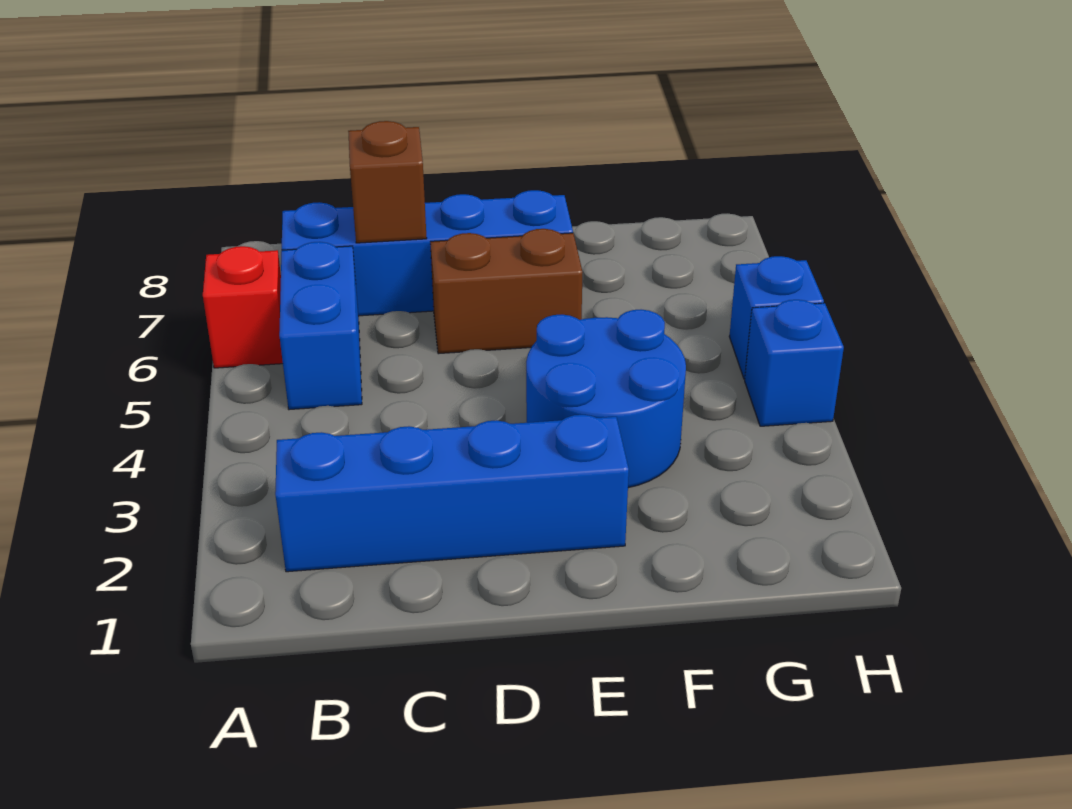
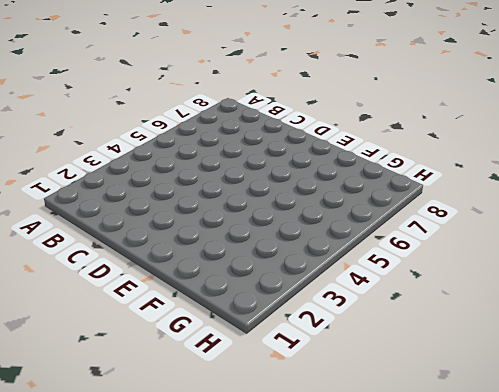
none -> red 1x1 brick [203,246,283,368]
none -> blue 1x4 brick [275,415,629,572]

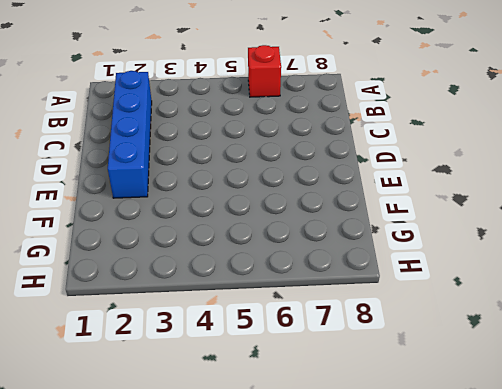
none -> blue 1x2 brick [279,242,362,410]
none -> blue 1x4 brick [282,190,573,316]

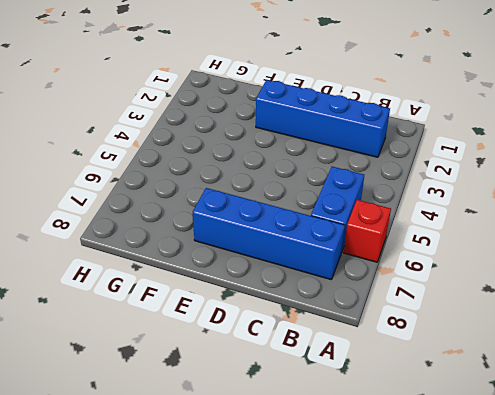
none -> brown 1x2 brick [430,229,583,354]
none -> blue 2x2 round brick [526,310,686,488]

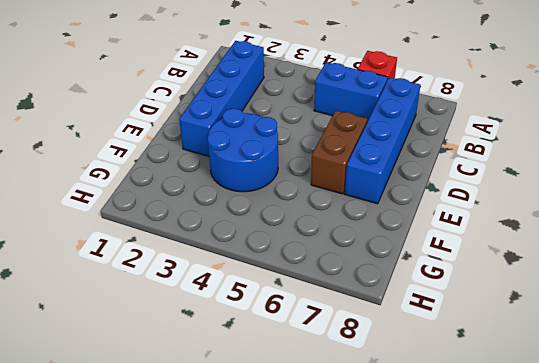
none -> blue 1x1 brick [745,300,844,426]
none -> blue 1x1 brick [729,256,824,379]

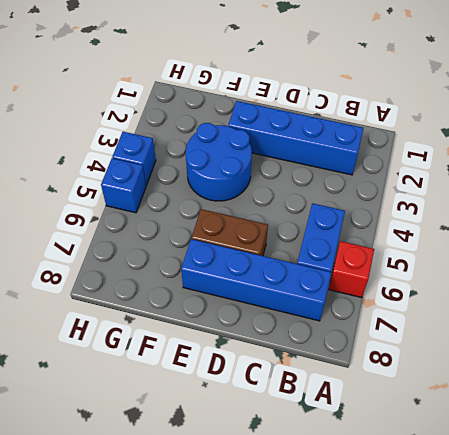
none -> brown 1x1 brick [348,121,427,243]

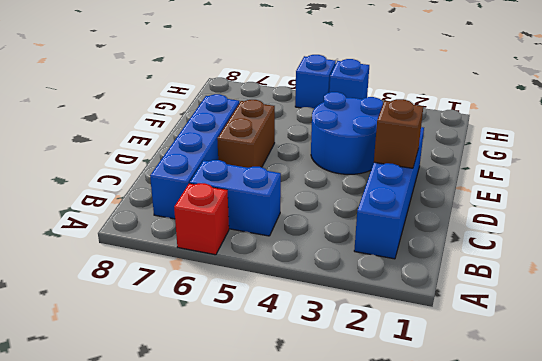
brown 1x1 brick [374,99,423,168] -> brown 1x1 brick moved to [348,121,427,243]

